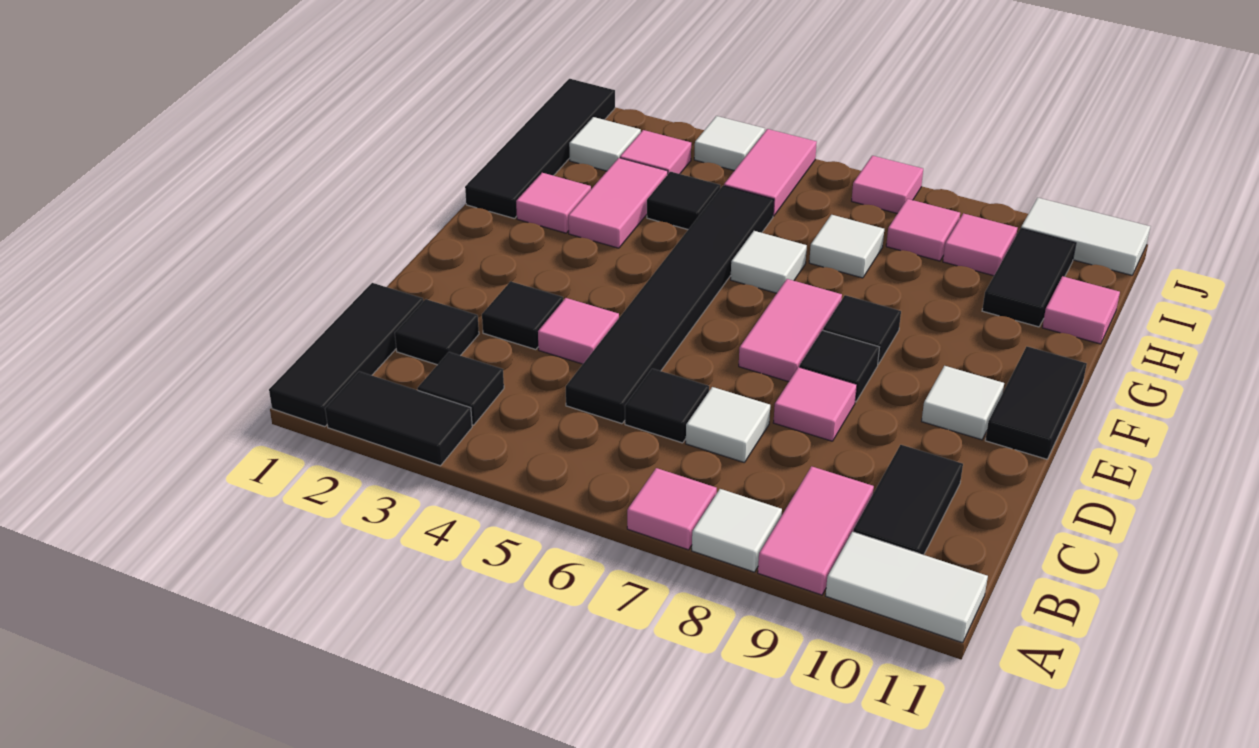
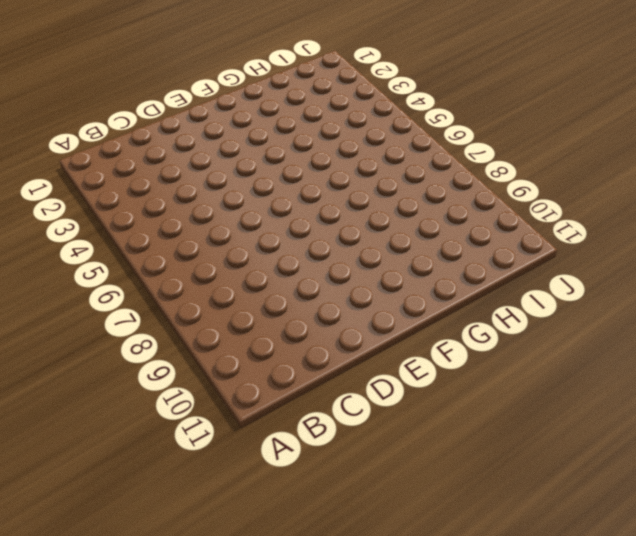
none -> black 1x3 tile [269,283,423,427]
none -> black 1x2 tile [325,371,472,466]
none -> pink 1x1 tile [627,468,717,550]
none -> white 1x1 tile [692,489,782,572]

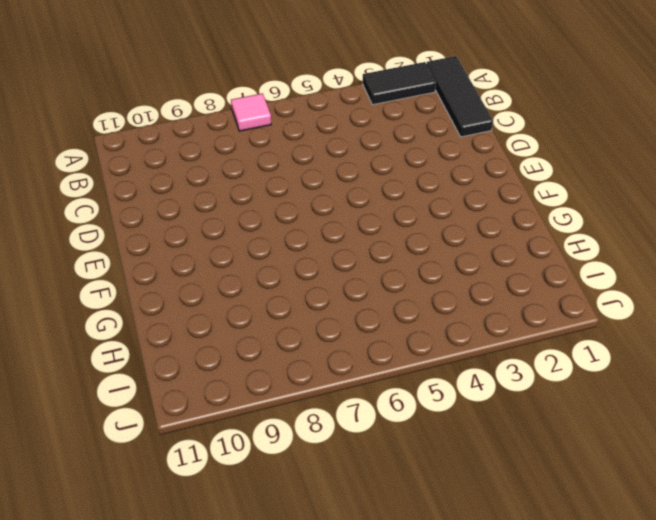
none -> white 1x1 tile [692,489,782,572]
none -> pink 1x2 tile [758,466,874,595]
none -> white 1x2 tile [826,532,988,643]
none -> black 1x1 tile [417,352,504,425]

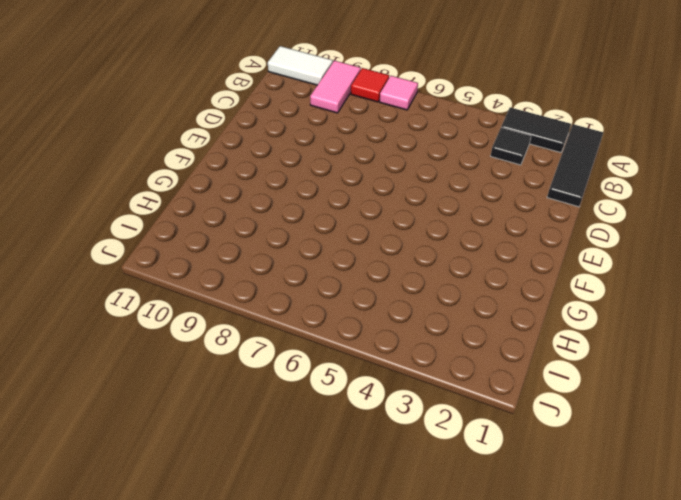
red 1x1 tile [351,68,389,102] -> white 1x1 tile [692,489,782,572]
none -> black 1x2 tile [853,445,963,555]
none -> black 1x1 tile [395,299,479,365]
none -> black 1x6 tile [566,186,774,424]
none -> black 1x1 tile [625,369,709,443]

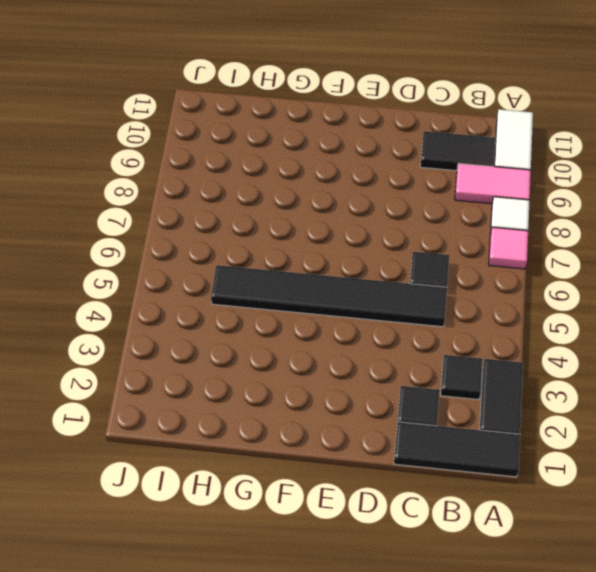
none -> white 1x1 tile [686,387,770,463]
none -> black 1x1 tile [482,281,563,350]
none -> pink 1x1 tile [538,298,619,364]
none -> pink 1x1 tile [773,367,857,441]

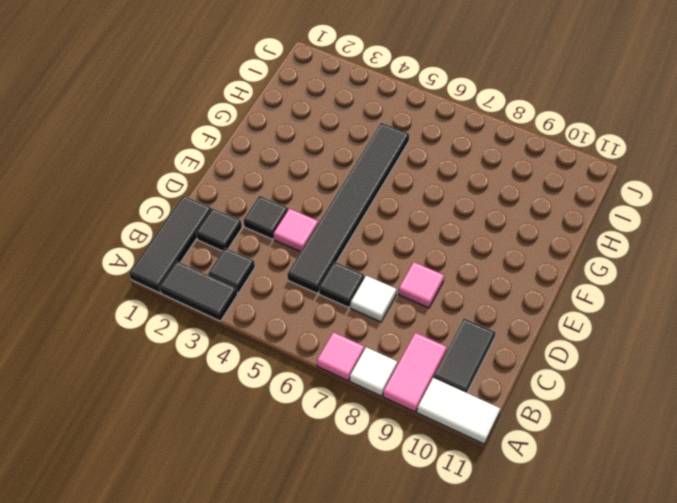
none -> pink 1x2 tile [739,279,842,382]
none -> black 1x1 tile [799,330,879,402]
none -> white 1x1 tile [922,366,1004,440]
none -> black 1x2 tile [985,347,1087,459]

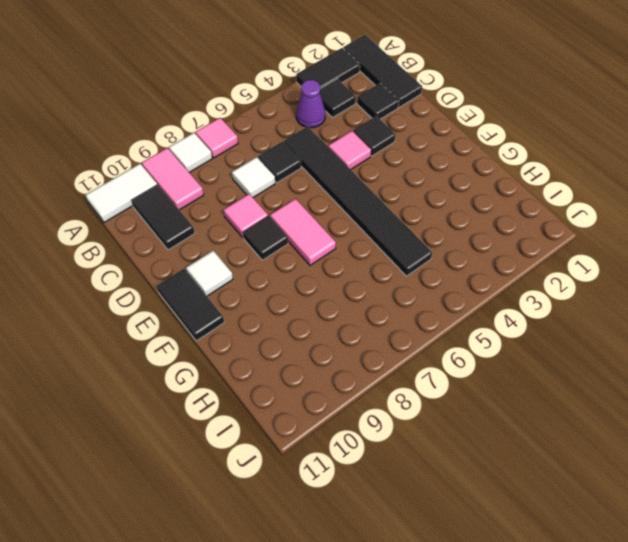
purple 1x1 cone [296,80,325,128] -> none
none -> black 1x1 tile [823,295,901,364]
none -> black 1x4 tile [465,79,615,219]
none -> pink 1x1 tile [516,173,591,233]
none -> pink 1x2 tile [568,158,668,248]

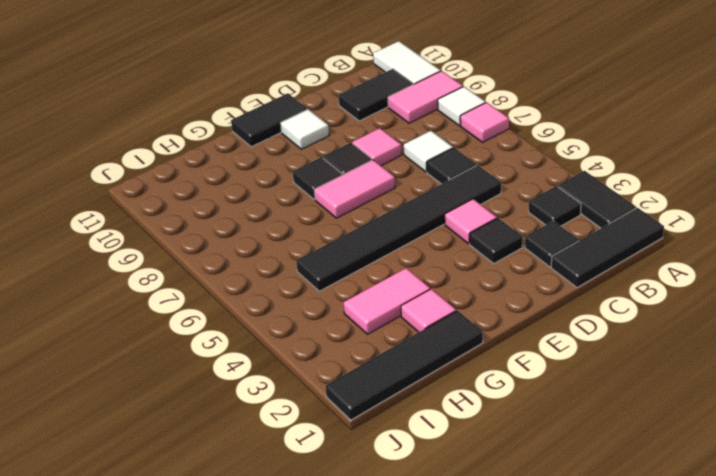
none -> white 1x1 tile [731,231,807,293]
none -> black 1x1 tile [647,172,720,229]
none -> white 1x1 tile [809,215,884,278]
none -> black 1x2 tile [982,228,1076,327]

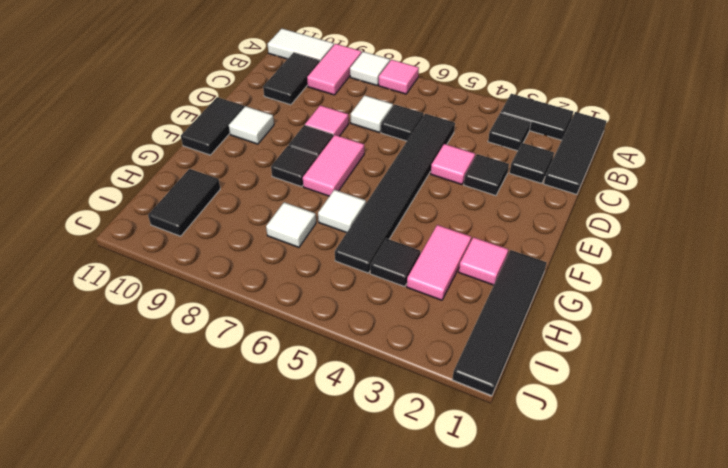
none -> pink 1x1 tile [1042,276,1120,344]
none -> white 1x1 tile [569,117,641,171]
none -> pink 1x1 tile [620,130,691,174]
none -> pink 1x2 tile [724,129,817,216]

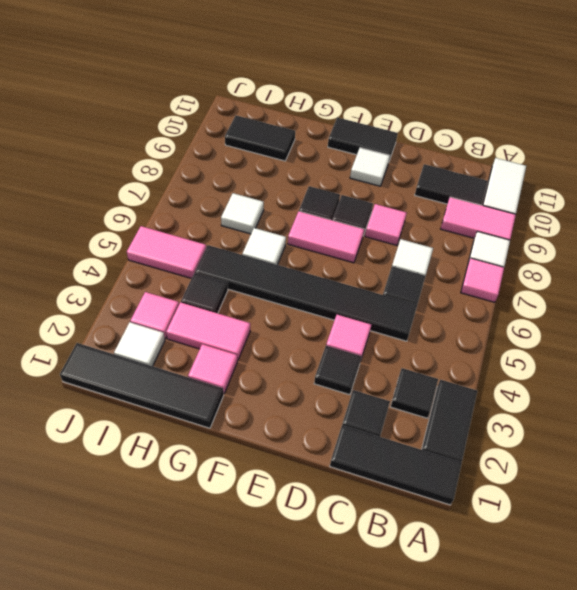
none -> pink 1x1 tile [1042,276,1120,344]
none -> pink 1x1 tile [886,199,960,261]
none -> pink 1x1 tile [943,213,1017,276]
none -> white 1x1 tile [694,116,765,171]

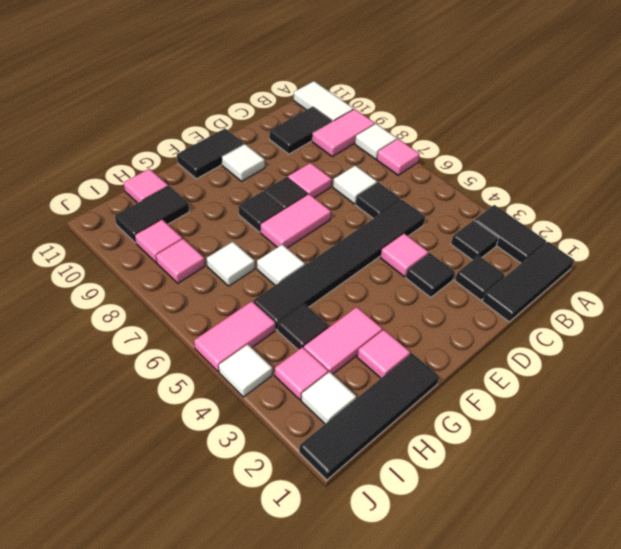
none -> pink 1x1 tile [852,156,923,214]
none -> white 1x2 tile [1021,198,1150,275]

